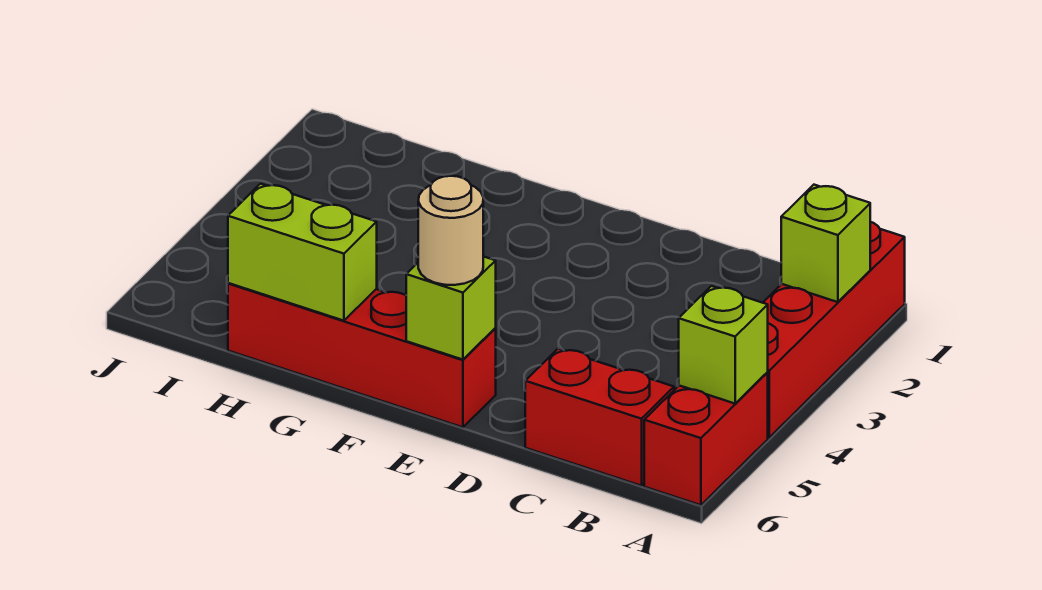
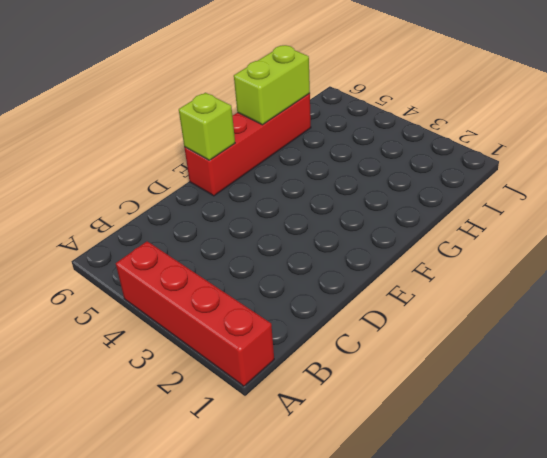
none -> red 1x2 brick [644,372,768,505]
none -> red 1x2 brick [525,349,674,486]

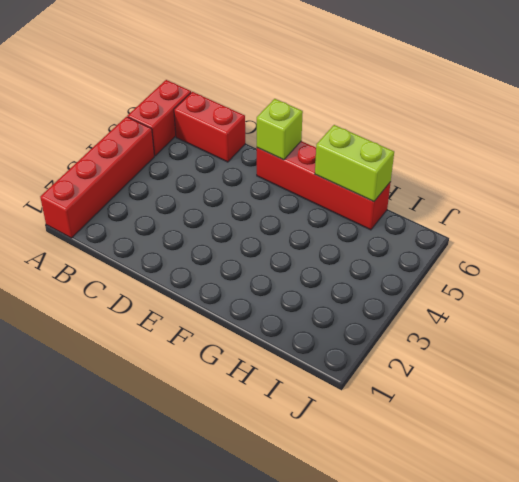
none -> lime 1x1 brick [781,185,870,302]
none -> lime 1x1 brick [679,286,768,404]

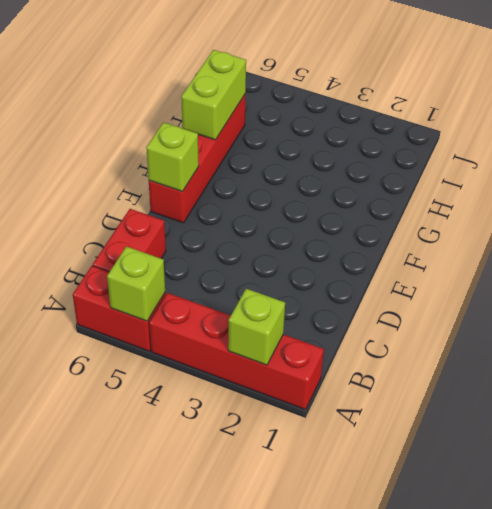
none -> tan 1x1 round brick [418,176,483,285]

